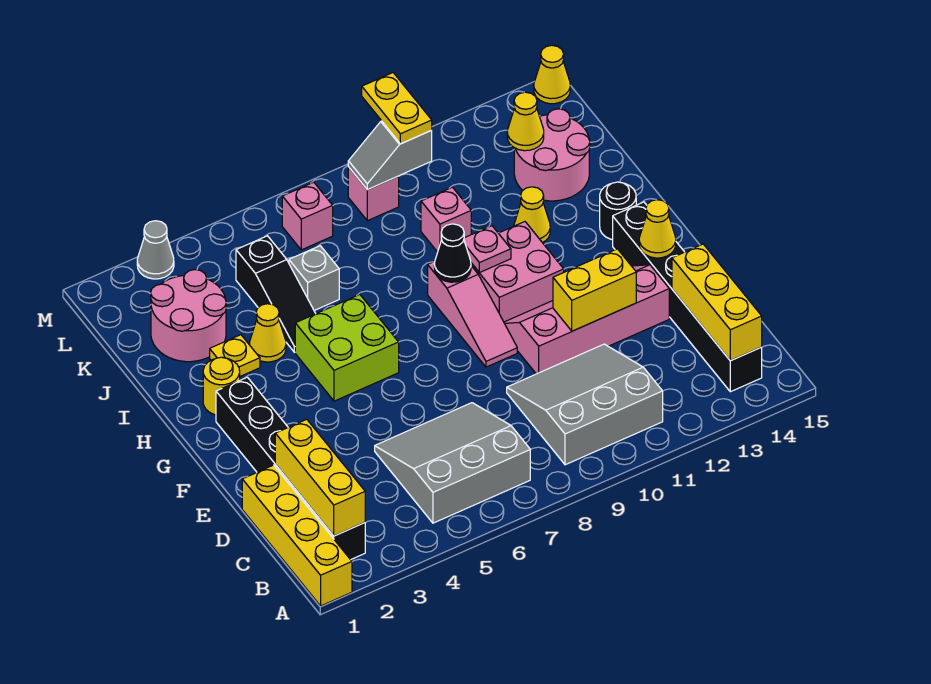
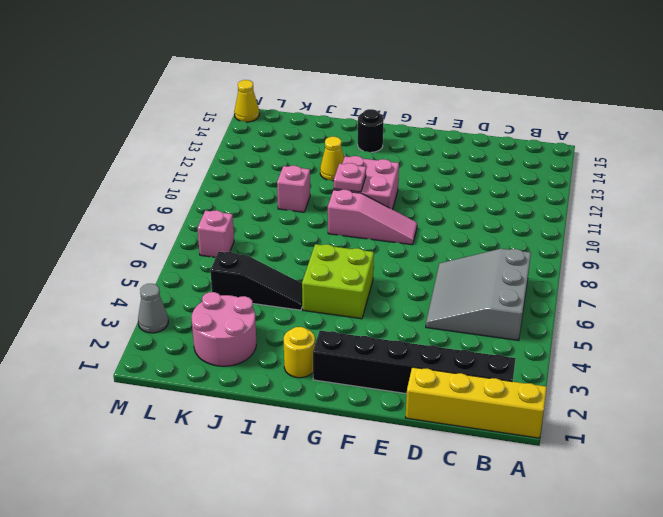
none -> grey 3x3 slope [507,344,663,465]
none -> black 1x6 brick [613,202,762,392]
none -> pink 2x4 slope [504,265,669,374]
none -> yellow 1x1 plate [210,335,260,376]

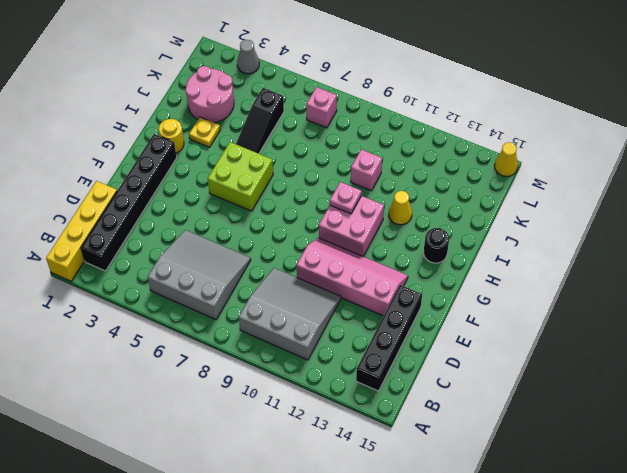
black 1x4 brick [356,285,422,391] -> black 1x6 brick [613,202,762,392]
none -> pink 1x3 slope [428,262,517,367]
none -> yellow 1x1 cone [249,304,286,362]
none -> grey 1x1 brick [289,246,339,311]
none -> pink 2x2 round brick [514,109,590,201]

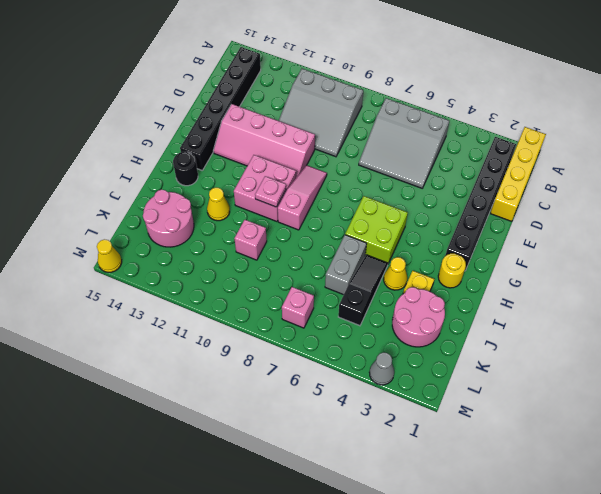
grey 1x2 brick [325,235,367,295] -> grey 1x1 brick [289,246,339,311]
none -> pink 1x1 brick [348,167,399,221]
none -> yellow 1x3 brick [275,419,365,536]
none -> yellow 1x3 brick [672,244,762,361]
none -> yellow 1x2 brick [553,249,636,331]

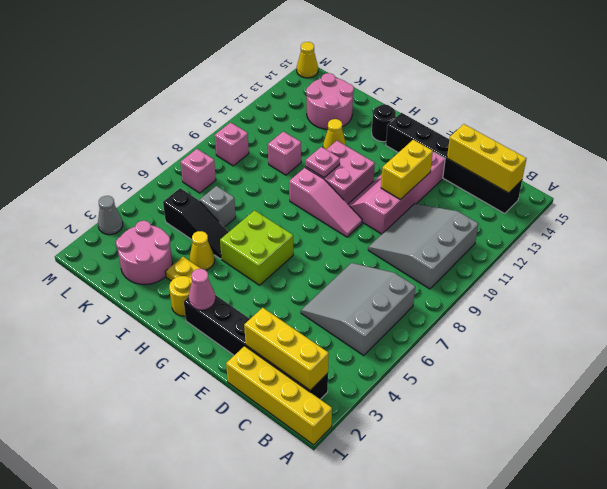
pink 1x1 cone [189,269,215,310] -> none
none -> yellow 1x1 cone [639,200,676,258]
none -> black 1x1 cone [434,224,471,282]
none -> yellow 1x1 cone [507,92,544,151]
none -> grey 1x2 slope [348,121,432,190]

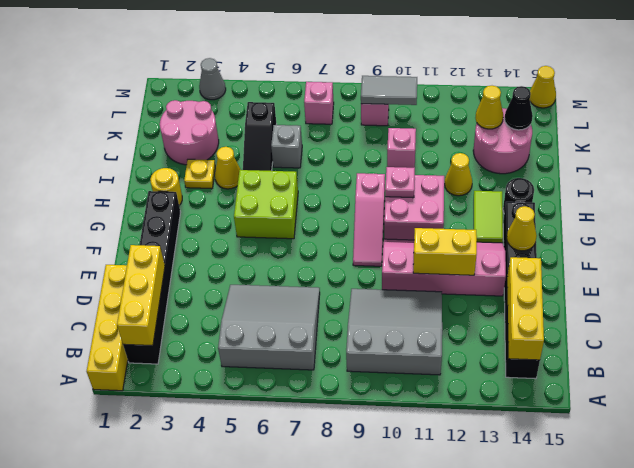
lime 1x2 tile [474,191,503,243] -> none
black 1x1 cone [504,86,533,130] -> black 1x1 cone moved to [434,224,471,282]
grey 1x2 tile [361,76,417,105] -> grey 1x2 slope [348,121,432,190]
none -> yellow 1x2 plate [362,73,432,144]

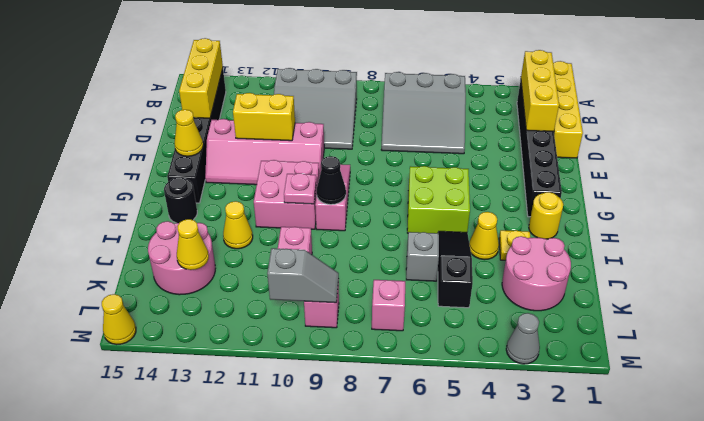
none -> yellow 1x2 plate [362,73,432,144]

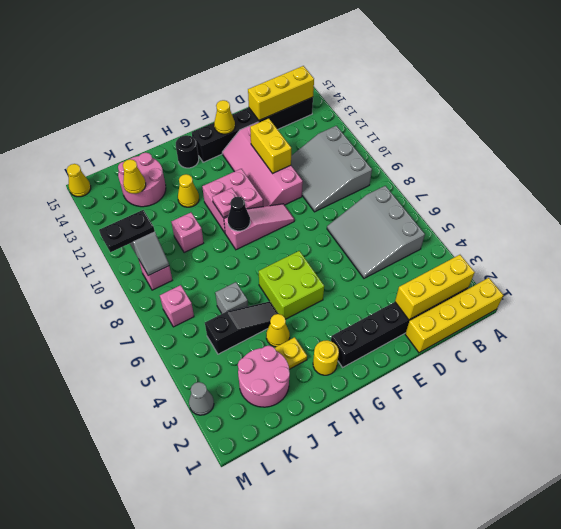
black 1x2 plate [99,210,155,252] -> yellow 1x2 plate [362,73,432,144]

